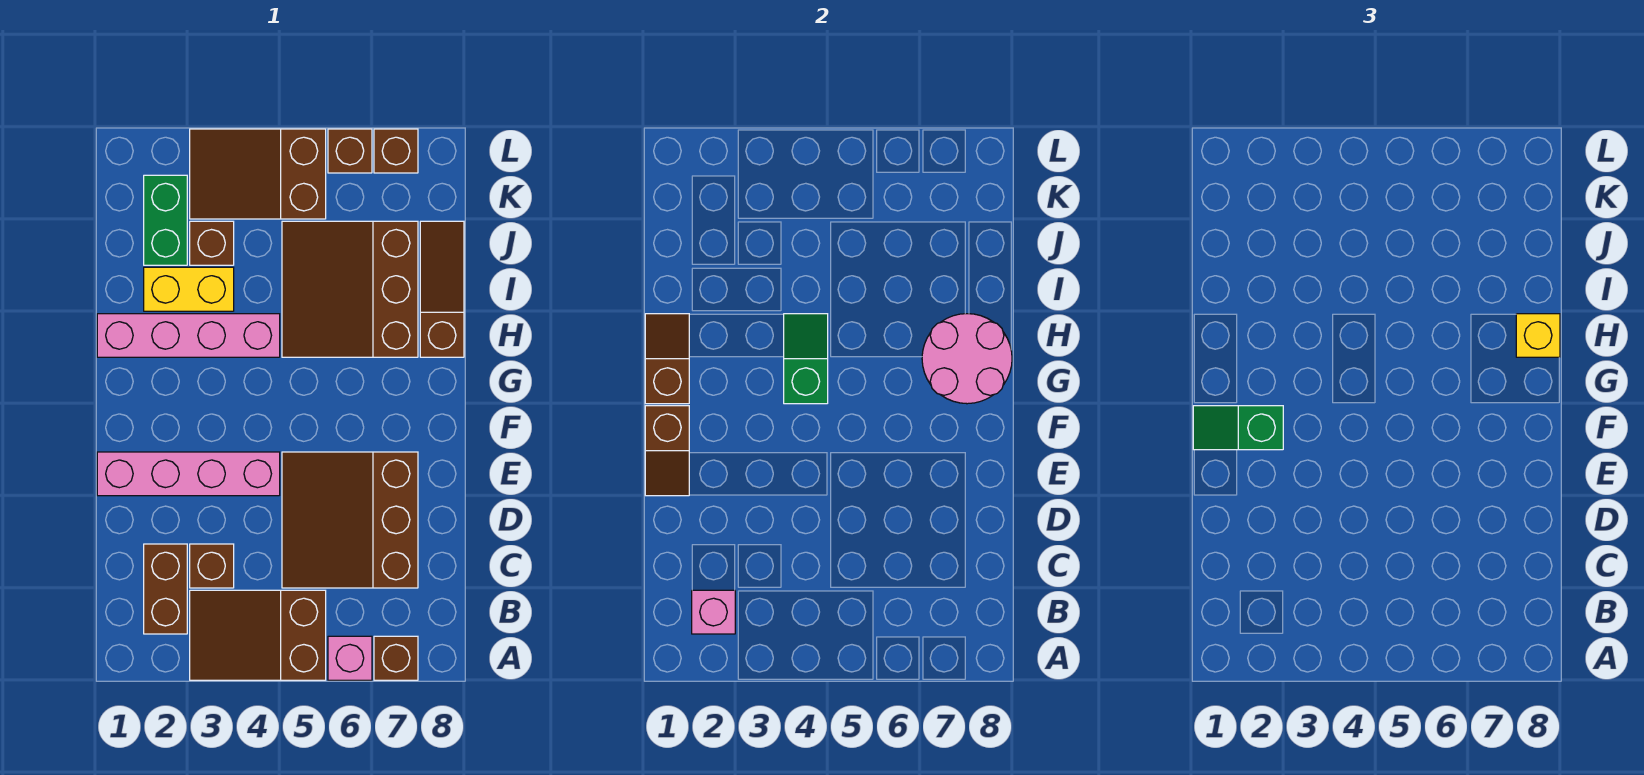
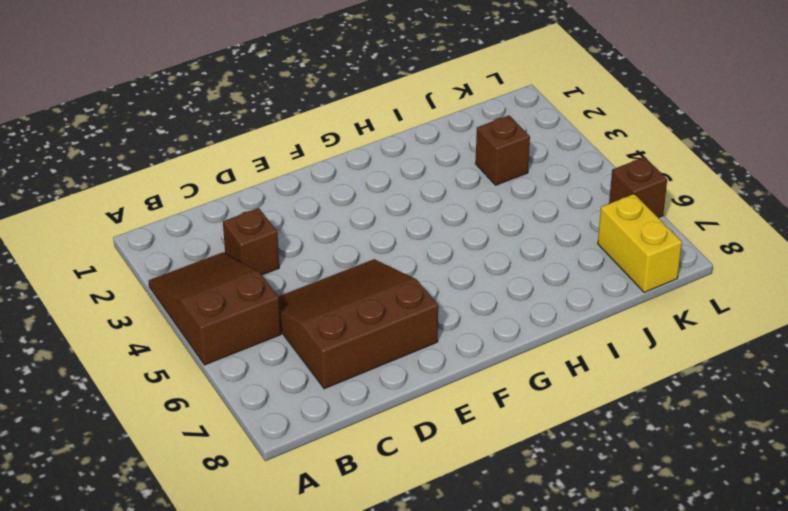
yellow 1x2 brick [598,194,682,292] -> yellow 1x2 brick moved to [144,267,234,311]
none -> pink 1x1 brick [328,636,372,680]
none -> brown 1x1 brick [374,636,418,680]
none -> brown 1x2 brick [144,544,187,634]

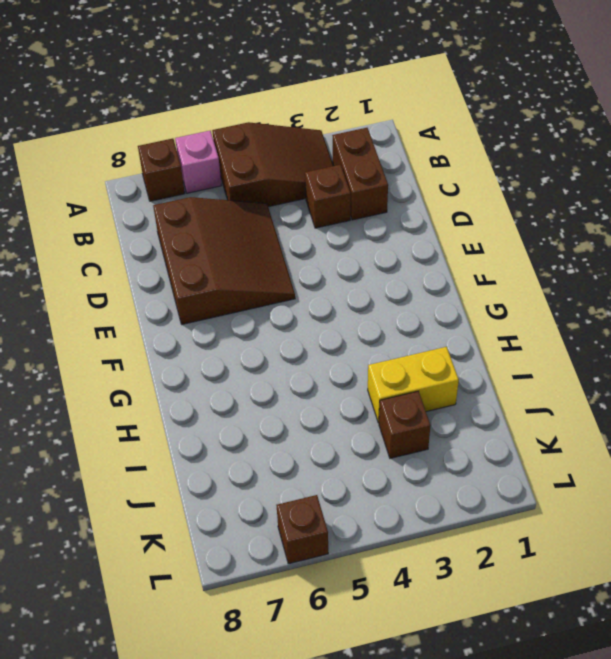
none -> pink 1x4 brick [97,452,280,496]
none -> pink 1x4 brick [97,314,280,357]
none -> brown 3x3 slope [282,221,418,357]

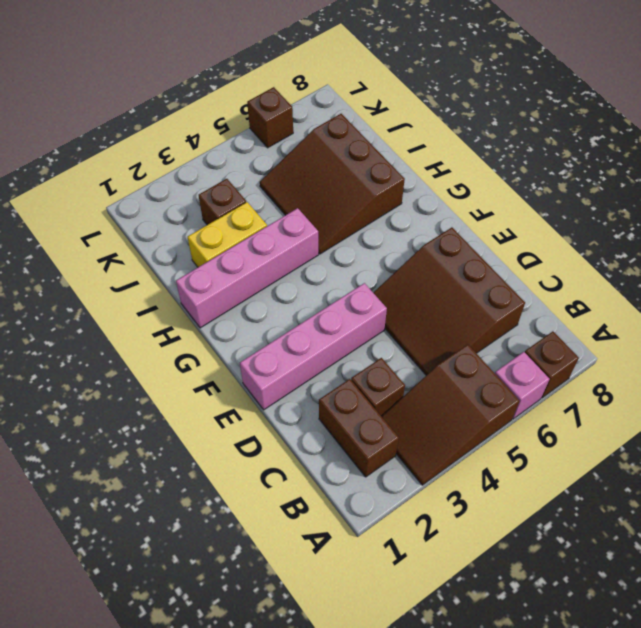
none -> brown 1x3 slope [420,221,464,357]
none -> green 1x2 brick [144,175,187,265]
none -> brown 2x3 slope [190,129,326,219]

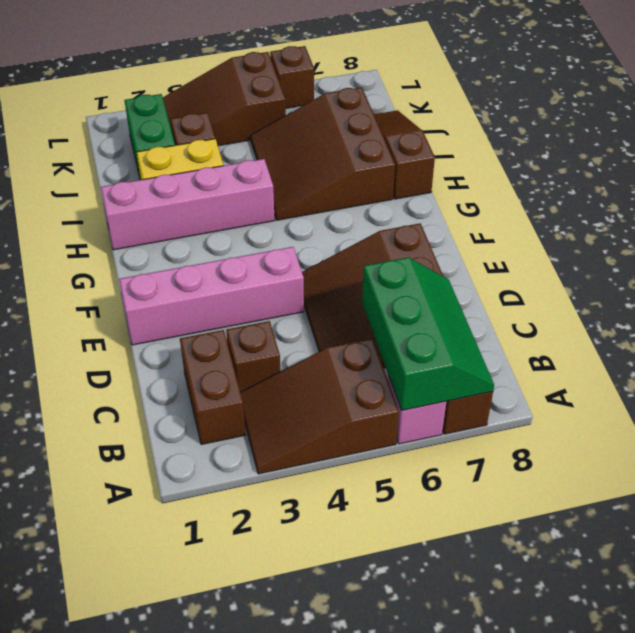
green 2x3 slope [362,258,494,411] -> none
none -> brown 1x1 brick [374,129,418,173]
none -> pink 1x1 brick [692,590,735,634]
none -> brown 1x2 slope [645,406,689,496]

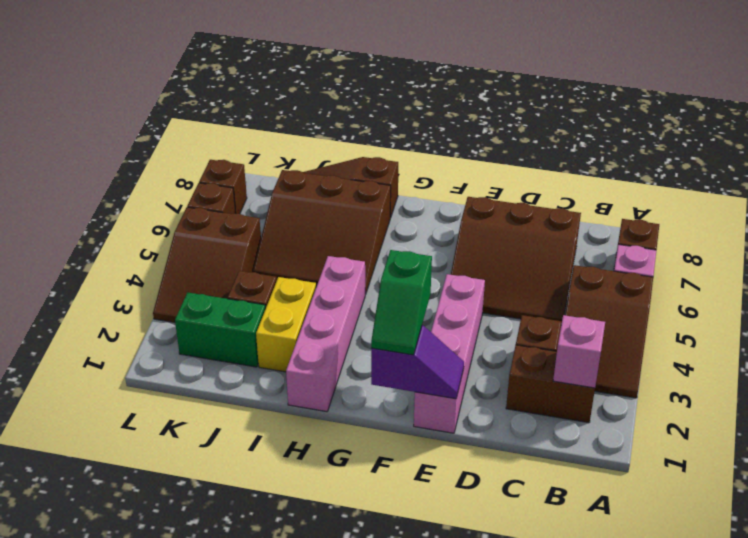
purple 1x2 slope [371,325,464,399] -> brown 1x2 slope [645,406,689,496]
none -> brown 1x2 slope [645,314,689,404]
none -> green 1x2 slope [784,314,828,404]
none -> pink 2x2 round brick [922,314,1012,404]

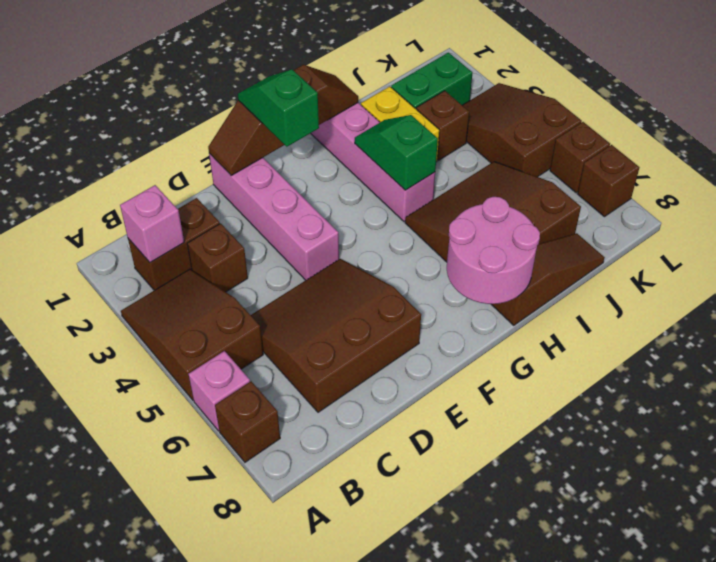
green 1x2 slope [355,115,438,190] -> green 1x2 slope turned to [784,314,828,404]
none -> yellow 1x1 brick [1516,314,1560,357]

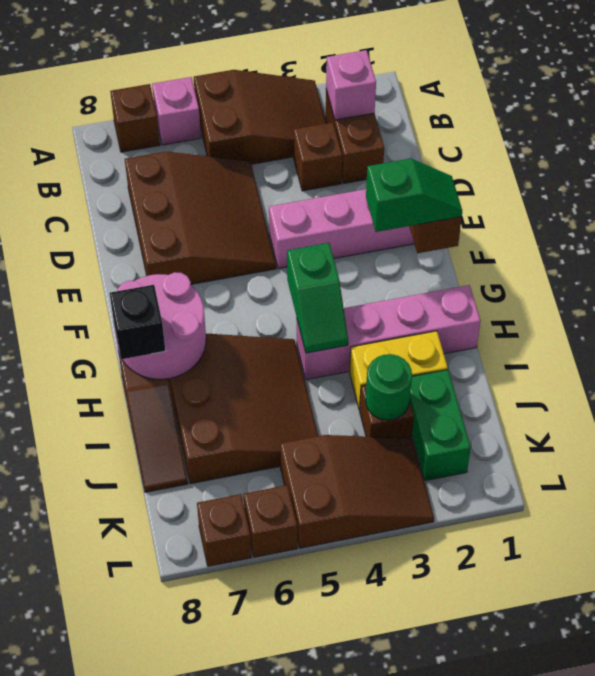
black 1x1 brick [110,285,165,359] -> yellow 1x1 brick [1516,314,1560,357]
green 1x1 round brick [366,354,412,420] -> none
none -> brown 1x2 slope [645,314,689,404]

